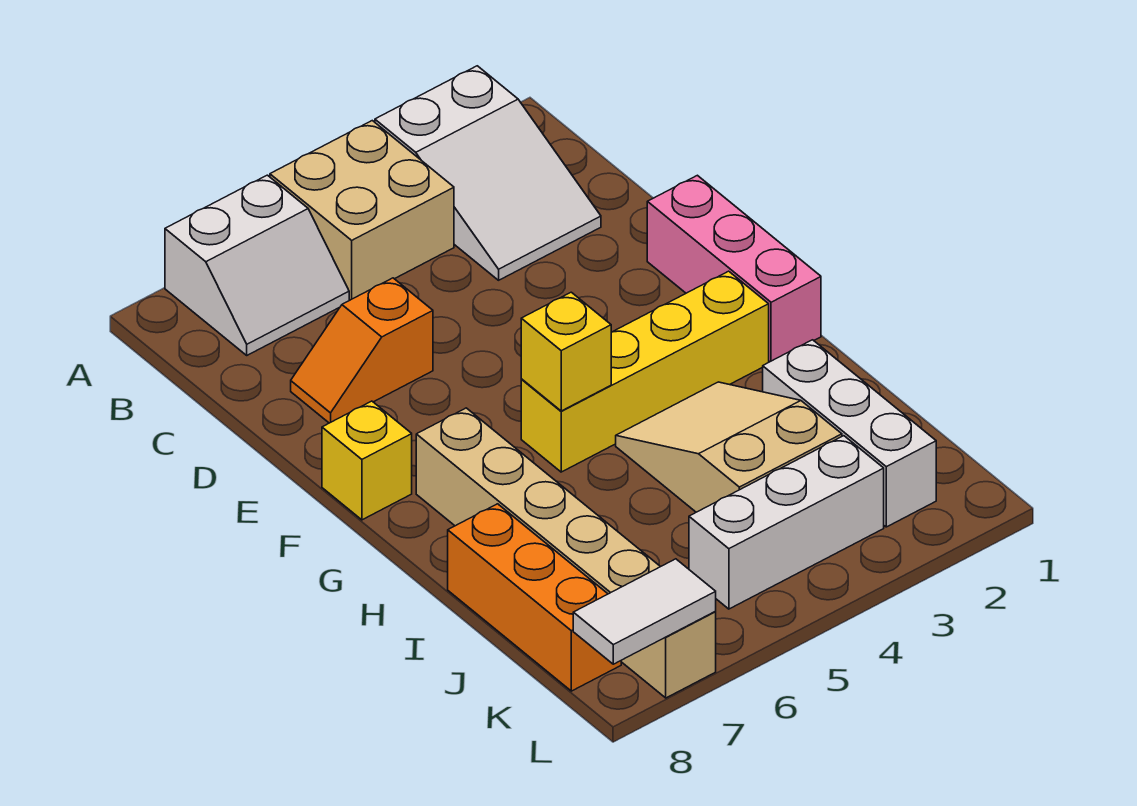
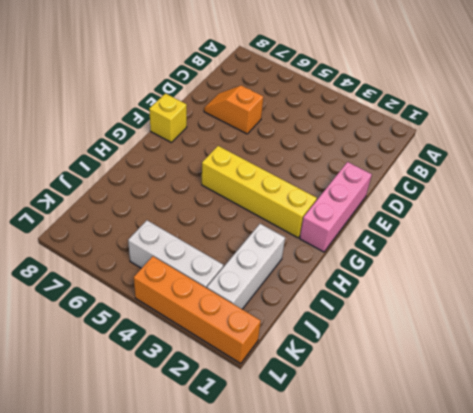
orange 1x4 brick [134,256,261,364] -> none
none -> white 2x3 slope [375,66,601,280]
none -> tan 2x2 brick [270,121,454,300]
none -> white 2x2 slope [165,175,349,355]

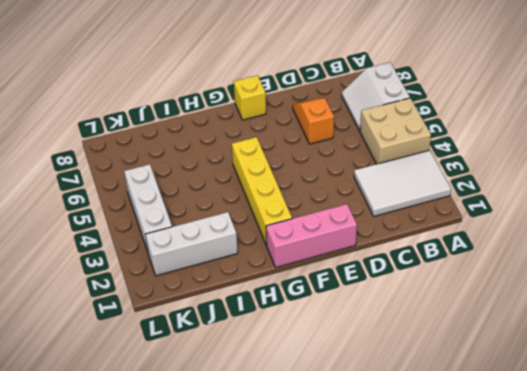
white 2x3 tile [354,150,451,216] -> white 2x3 slope [375,66,601,280]
none -> tan 1x6 brick [416,408,716,698]
none -> tan 2x3 slope [616,382,842,512]
none -> orange 1x3 brick [448,504,621,691]

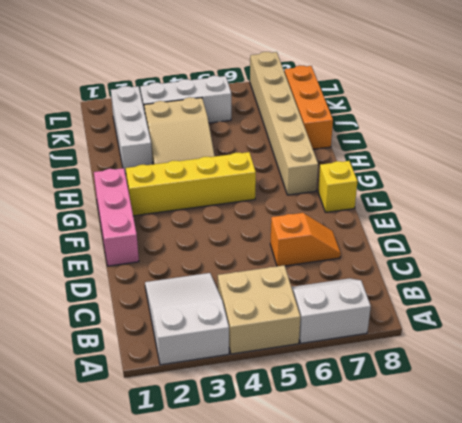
none -> yellow 1x1 brick [521,292,611,411]
none -> white 1x2 tile [573,559,716,664]

